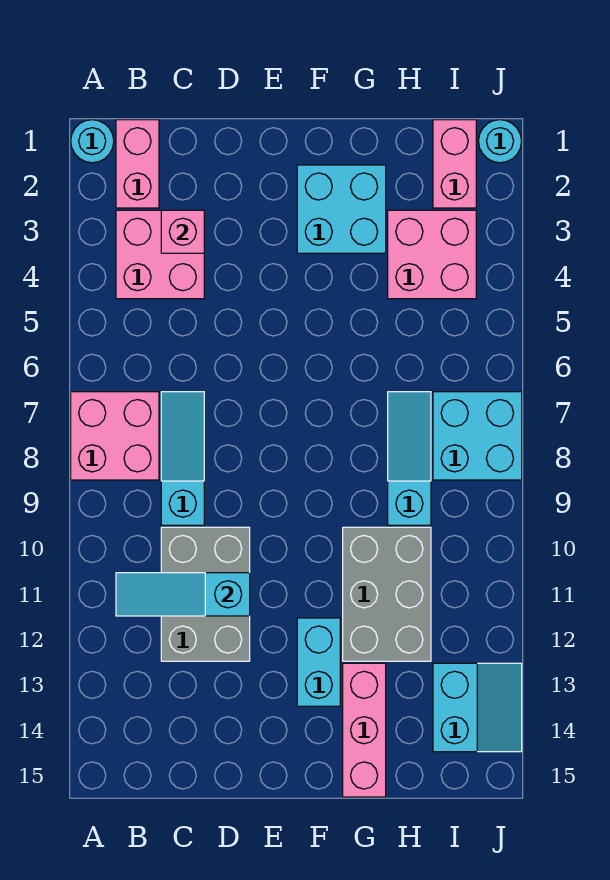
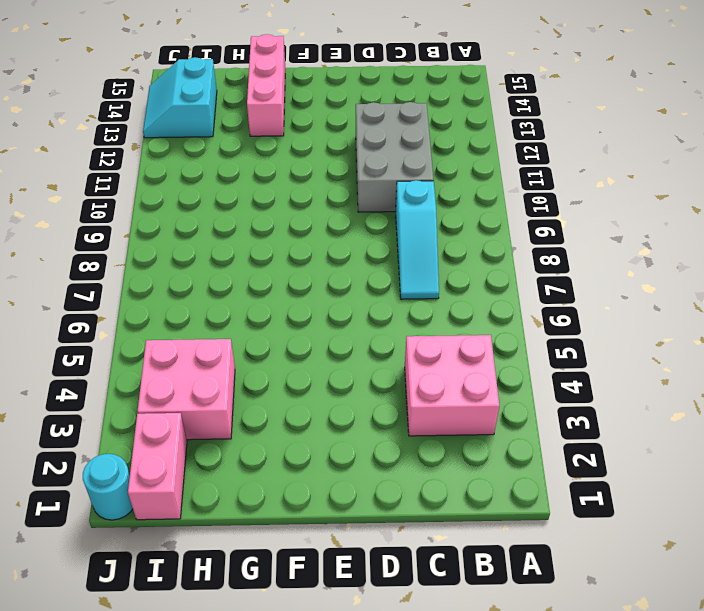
none -> cyan 1x1 round brick [71,120,114,163]
none -> pink 2x2 brick [71,392,159,480]
none -> pink 1x2 brick [116,120,159,208]

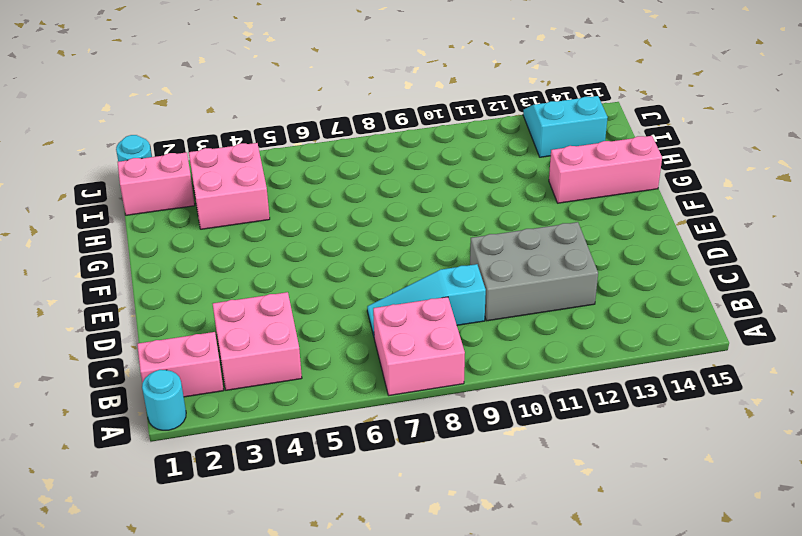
none -> cyan 2x2 brick [297,165,386,253]
none -> cyan 1x2 brick [297,618,340,706]
none -> grey 2x3 brick [343,527,431,661]

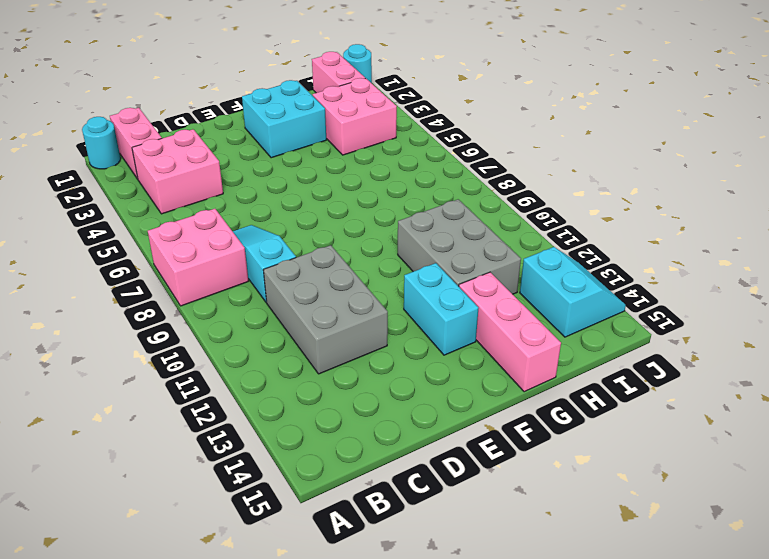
none -> cyan 1x3 slope [388,392,431,525]
none -> cyan 2x2 brick [433,392,522,480]
none -> cyan 1x3 slope [116,573,250,616]

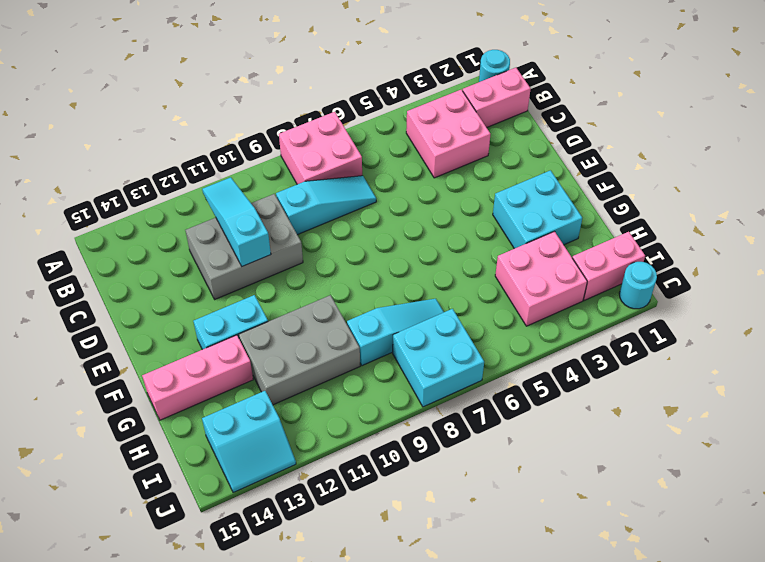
none -> pink 1x1 brick [161,210,204,253]

